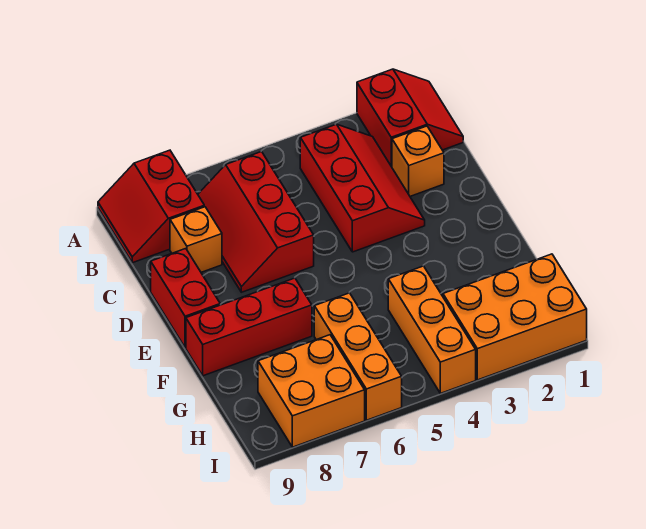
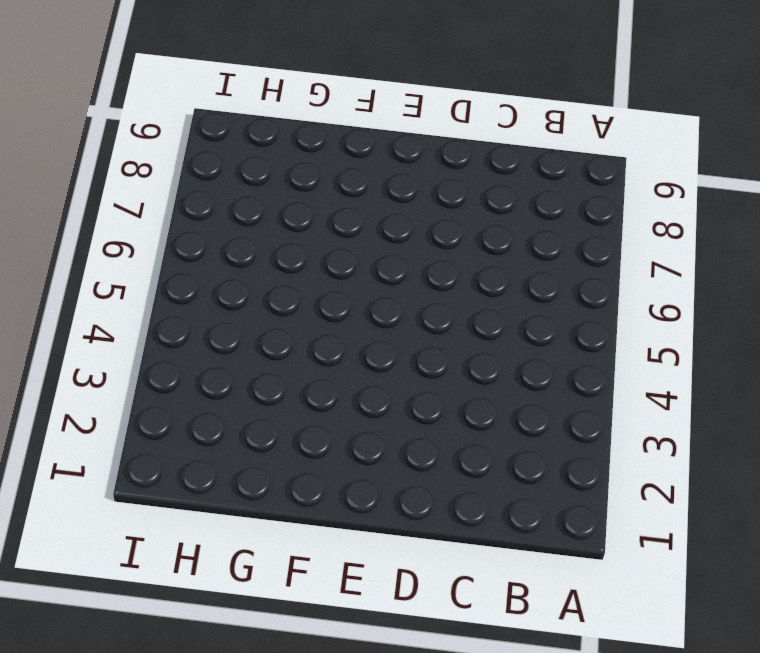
none -> red 2x2 slope [357,69,463,167]
none -> red 2x2 slope [98,150,204,263]
none -> red 2x3 slope [300,124,425,252]

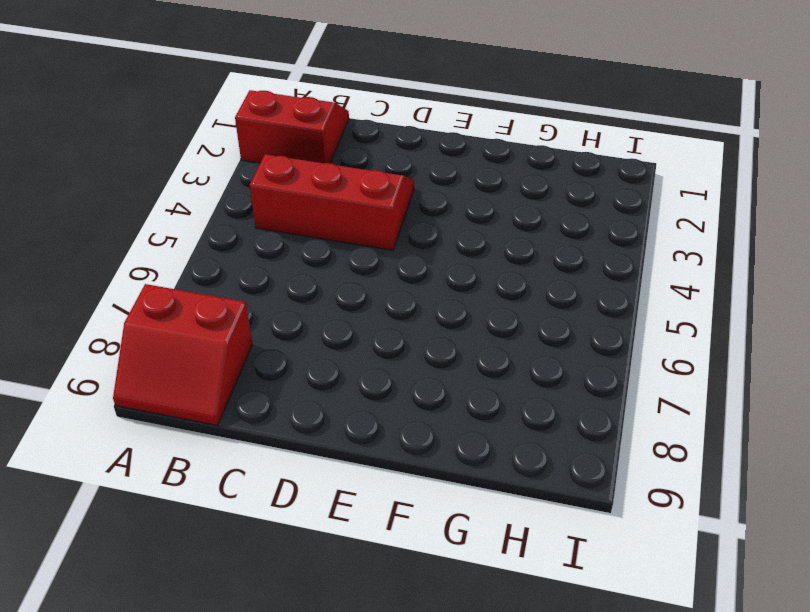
none -> red 2x3 slope [198,152,314,292]
none -> orange 1x1 brick [392,126,444,196]
none -> orange 1x1 brick [170,207,222,272]

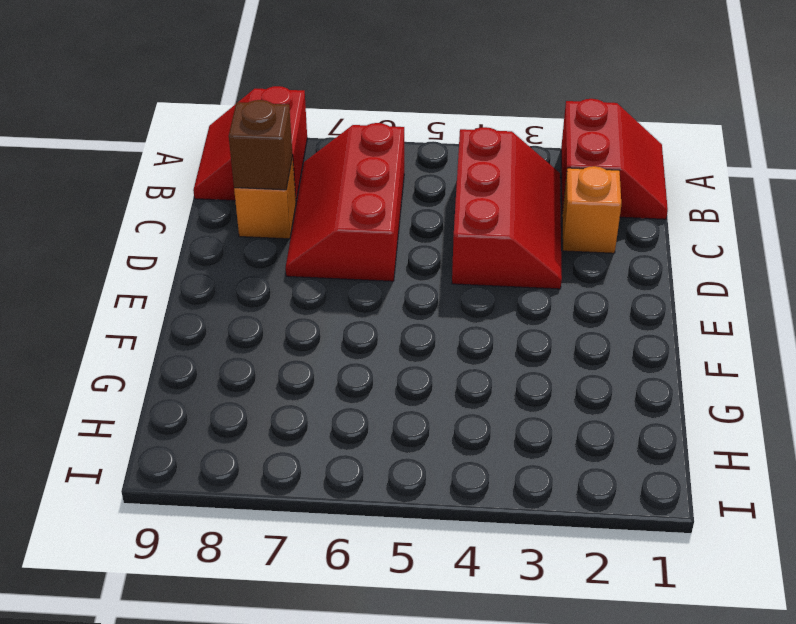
brown 1x1 brick [229,100,293,190] -> none
none -> red 1x2 brick [151,249,220,348]
none -> red 1x3 brick [186,278,312,376]
none -> orange 1x3 brick [388,266,476,393]

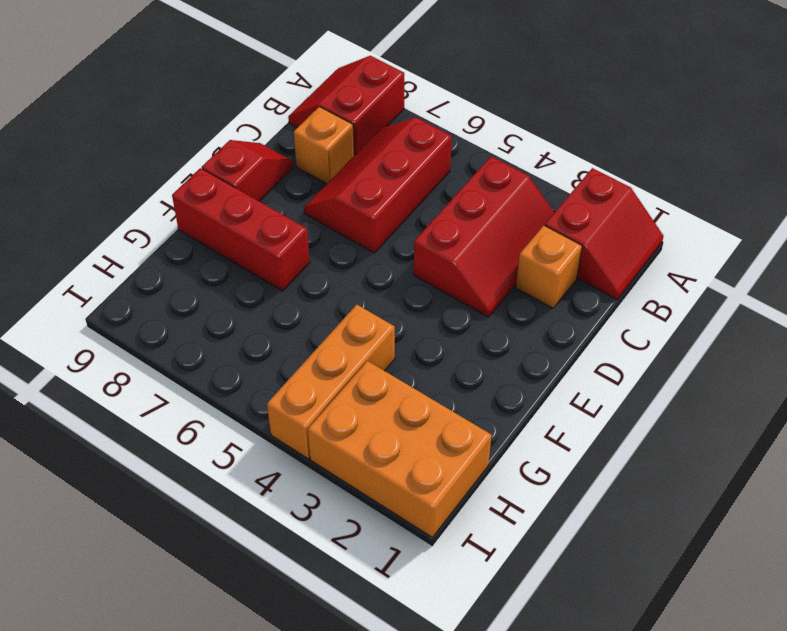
red 1x2 slope [202,140,293,201] -> red 1x2 brick [151,249,220,348]
none -> orange 1x3 brick [314,293,402,420]
none -> orange 2x2 brick [258,335,365,447]

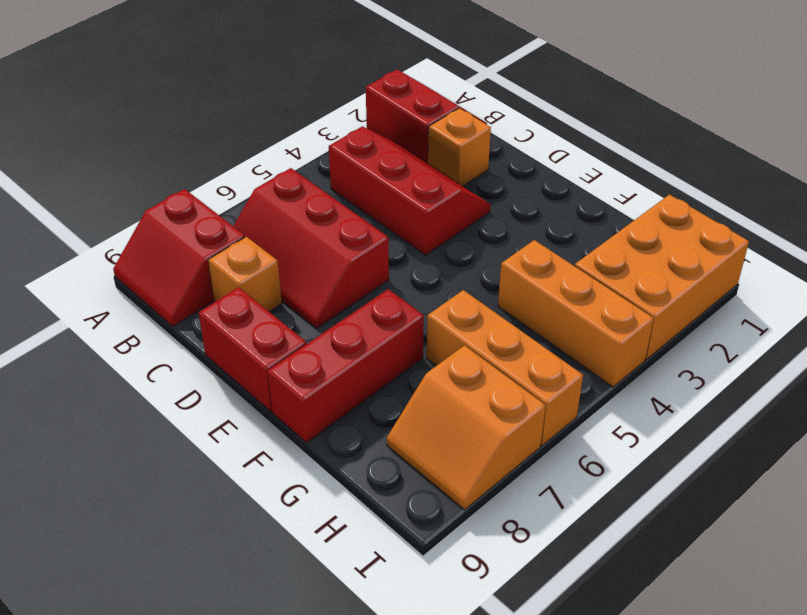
orange 2x2 slope [387,345,546,510] -> orange 2x2 brick [258,335,365,447]

